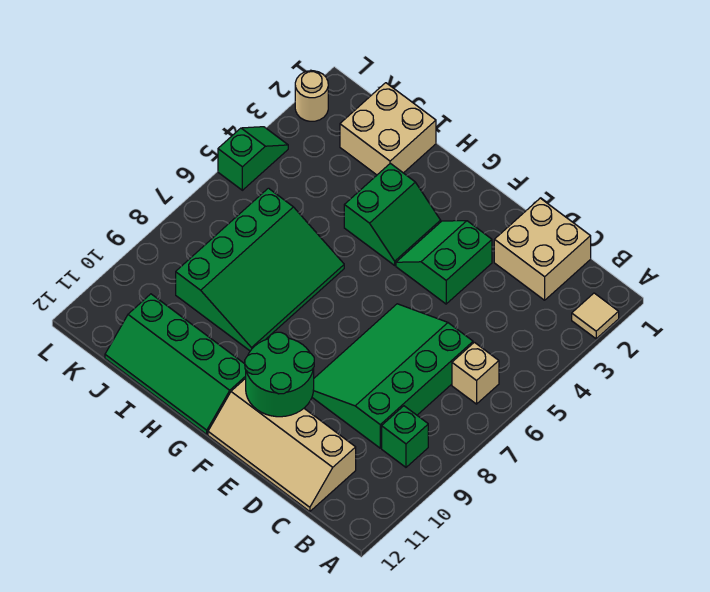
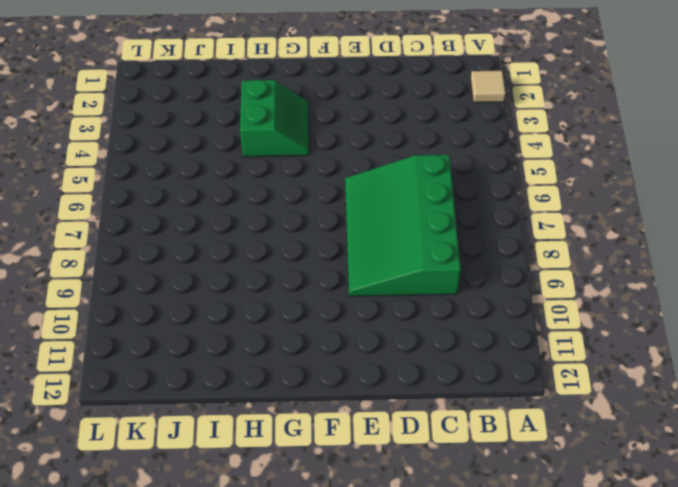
none -> tan 1x1 brick [452,342,499,404]
none -> green 1x1 brick [382,406,428,467]
none -> tan 2x2 brick [494,198,591,300]

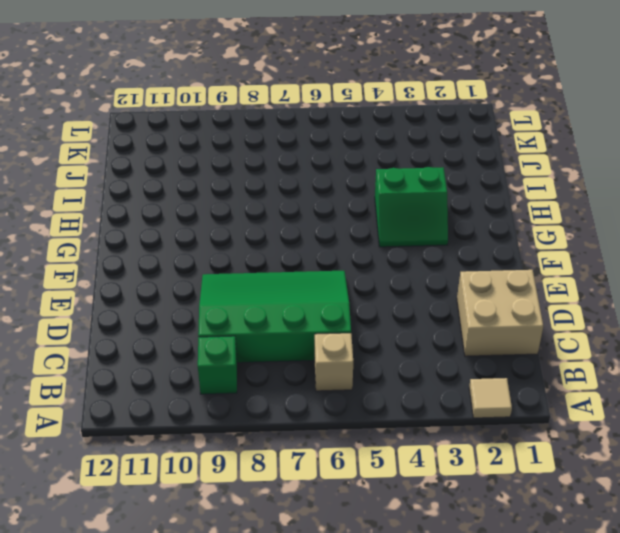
none -> tan 2x4 slope [208,378,356,512]
none -> green 2x2 slope [396,221,492,304]
none -> green 2x4 slope [105,294,246,434]

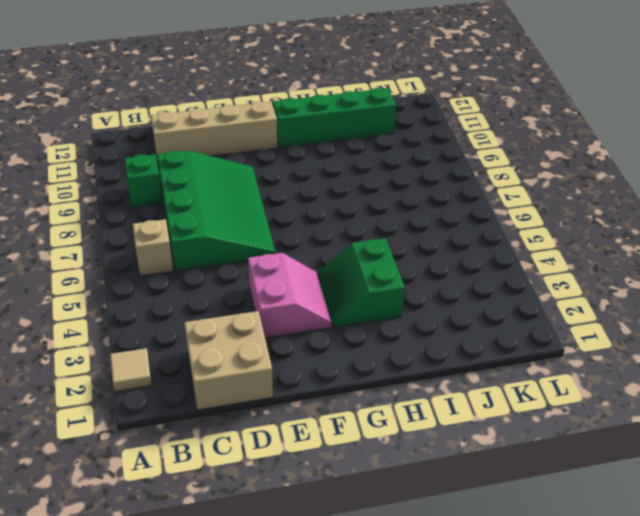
pink 2x2 slope [248,253,332,338] -> green 2x2 slope [396,221,492,304]
none -> green 3x4 slope [176,188,344,351]
none -> tan 2x2 brick [340,83,436,175]
none -> tan 1x1 round brick [295,71,328,121]

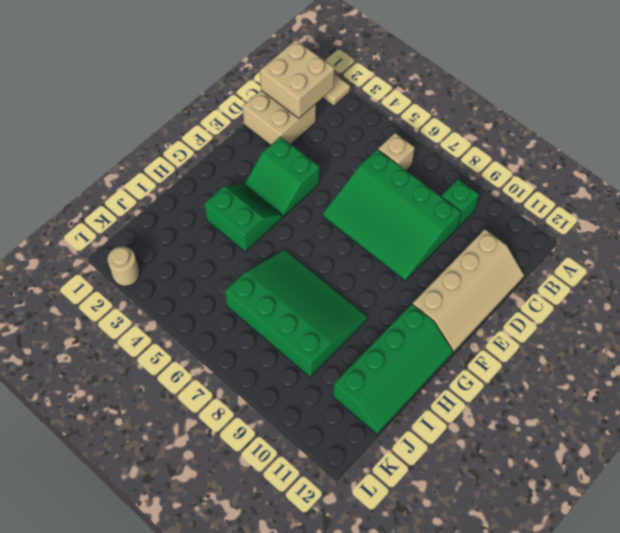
tan 2x2 brick [260,40,335,118] -> tan 2x2 brick moved to [340,83,436,175]
none -> green 1x2 slope [218,127,288,190]
none -> green 2x2 round brick [245,332,314,417]

